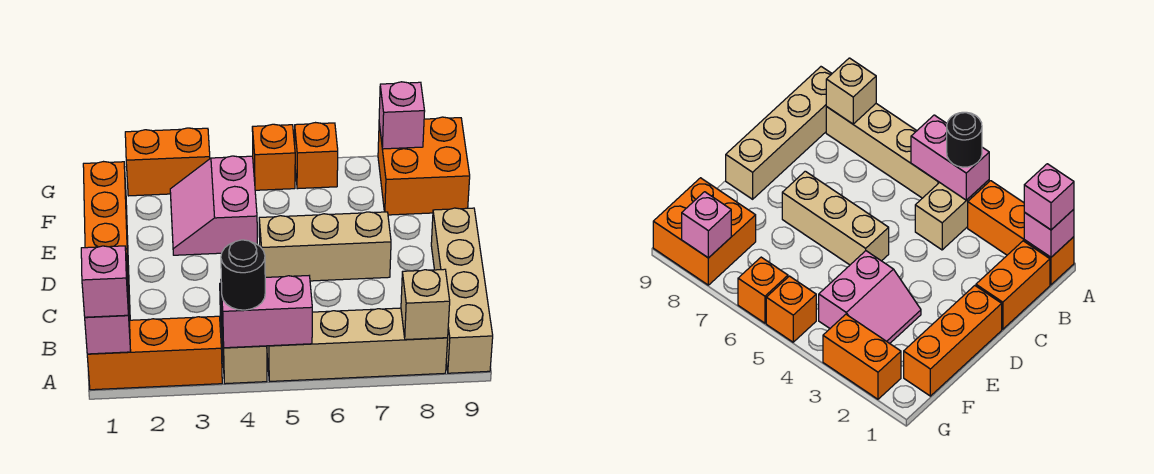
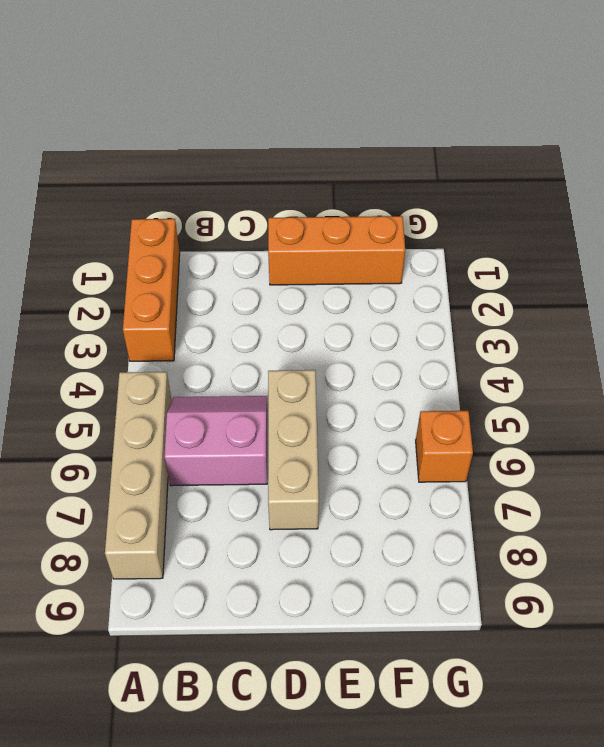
pink 2x2 slope [164,396,267,486] -> pink 2x2 slope moved to [170,156,257,255]
none -> tan 1x2 brick [220,283,267,384]
none -> tan 1x4 brick [431,208,493,373]
none -> orange 1x2 brick [976,241,1050,329]

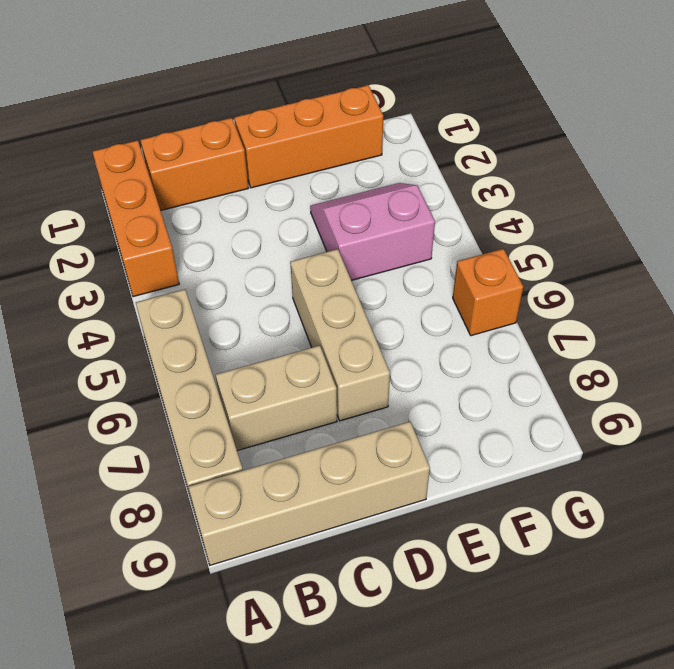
tan 1x2 brick [216,346,337,451] -> tan 1x2 brick moved to [220,283,267,384]
none -> orange 2x2 brick [378,117,470,215]
none -> orange 1x2 brick [125,128,210,196]
none -> orange 1x1 brick [252,124,295,190]

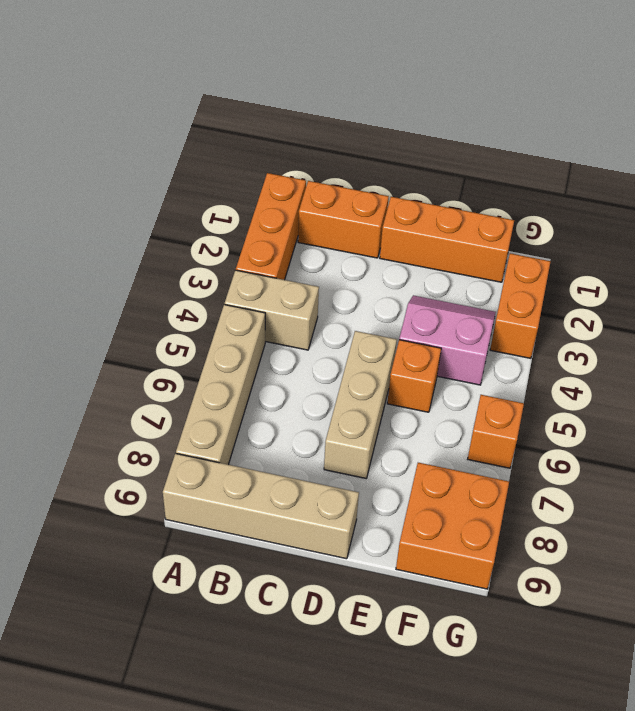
orange 1x1 brick [387,340,441,412] -> orange 1x1 brick moved to [252,124,295,190]
none -> pink 1x1 brick [85,302,131,354]
none -> pink 1x2 brick [221,276,312,348]
none -> tan 1x1 brick [401,269,450,340]

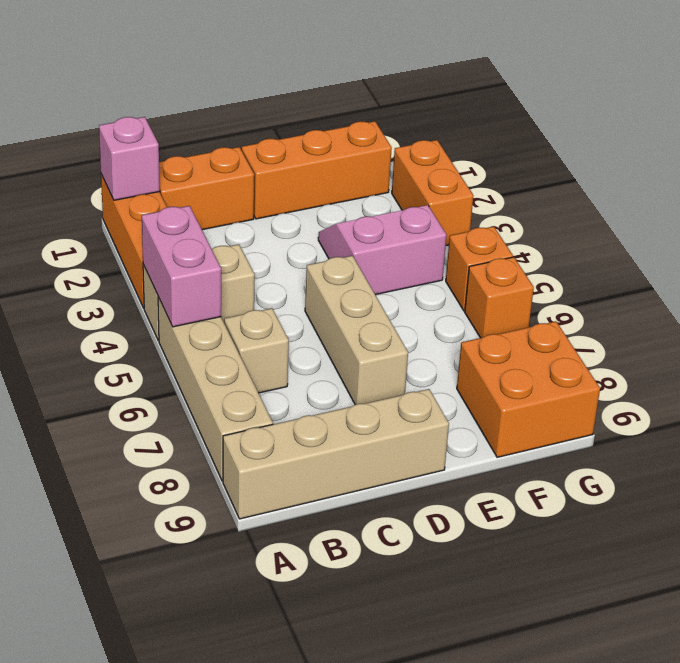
tan 1x1 brick [224,308,289,393] -> tan 1x1 brick moved to [401,269,450,340]
none -> pink 1x1 brick [379,82,425,149]
none -> pink 1x1 brick [81,246,128,317]
none -> black 1x1 round brick [221,240,265,310]

